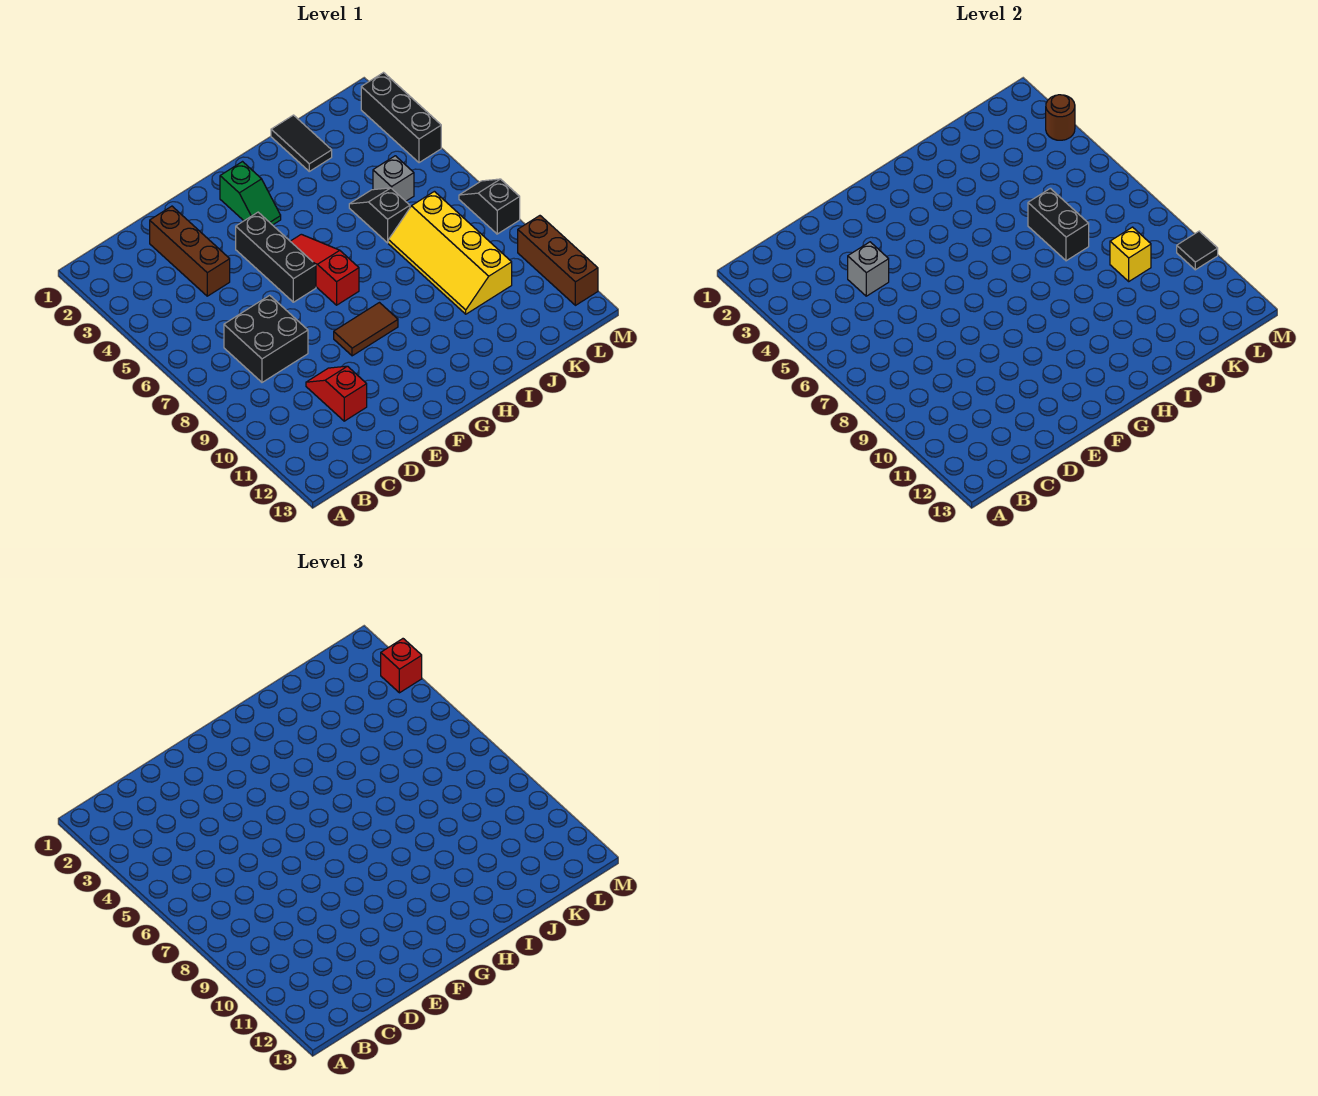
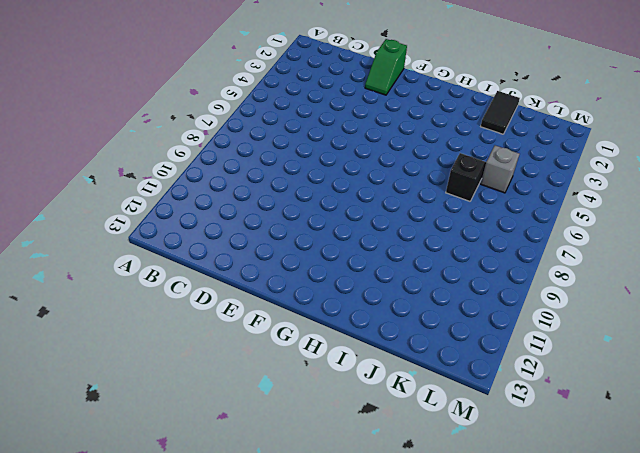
green 1x2 slope [365,39,407,95] -> green 1x2 slope moved to [220,162,281,225]
none -> black 2x2 brick [224,295,308,382]
none -> brown 1x3 brick [150,206,230,296]
none -> red 1x2 slope [306,366,367,421]

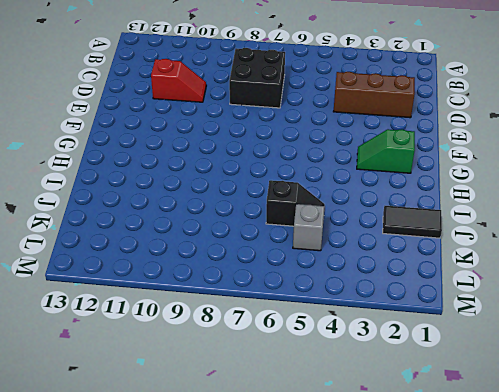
none -> black 1x3 brick [236,212,316,302]
none -> brown 1x2 tile [334,303,398,356]
none -> red 1x3 slope [290,234,359,305]

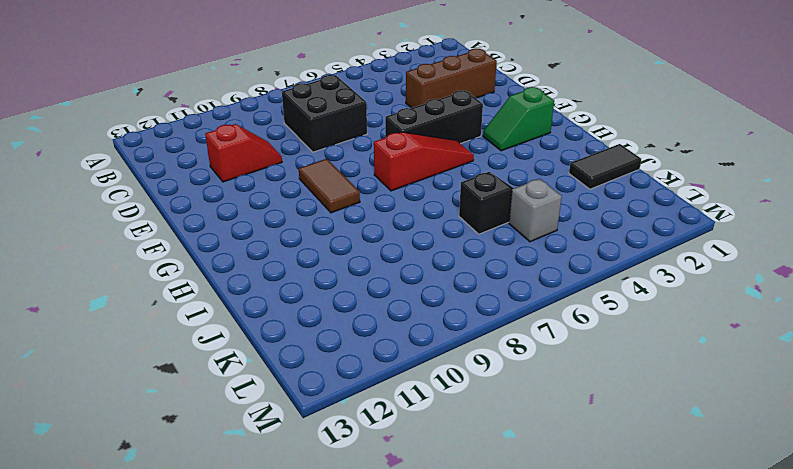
none -> yellow 2x4 slope [388,191,512,314]
none -> black 1x3 brick [361,73,441,163]
none -> black 1x2 slope [459,179,520,234]

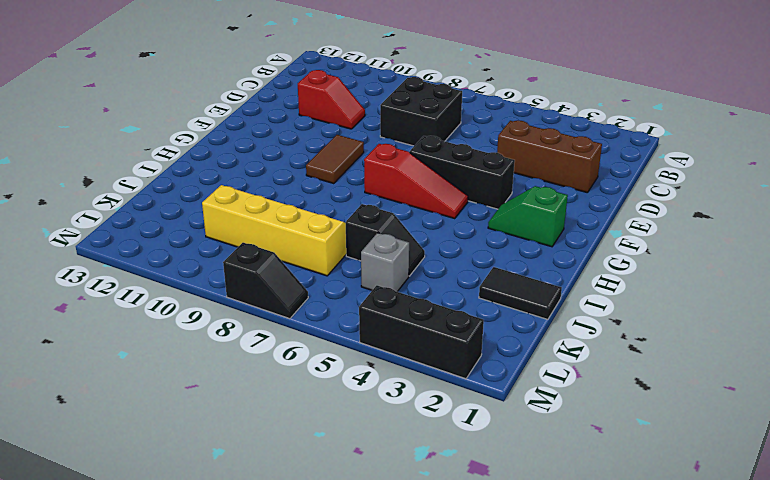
none -> brown 1x3 brick [518,216,598,305]
none -> grey 1x1 brick [848,242,889,296]
none -> black 1x2 brick [1028,188,1089,261]

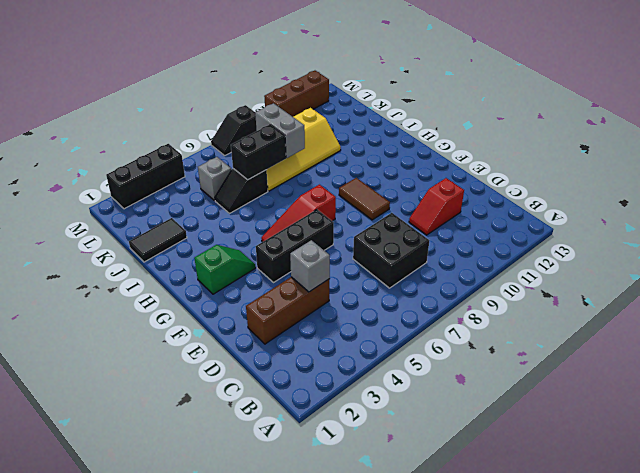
grey 1x2 brick [255,103,305,158] -> none
none -> yellow 1x1 brick [1110,227,1151,281]
none -> brown 1x1 round brick [1046,95,1075,140]
none -> black 1x1 tile [1177,231,1218,270]

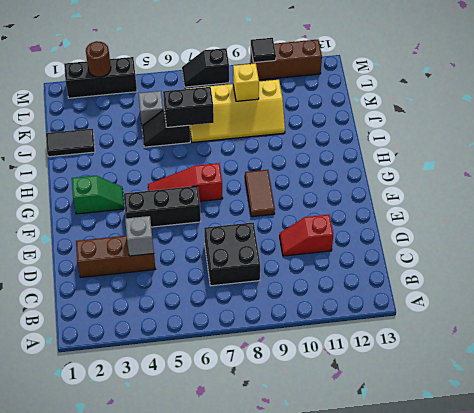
none -> red 1x1 brick [381,639,422,693]

